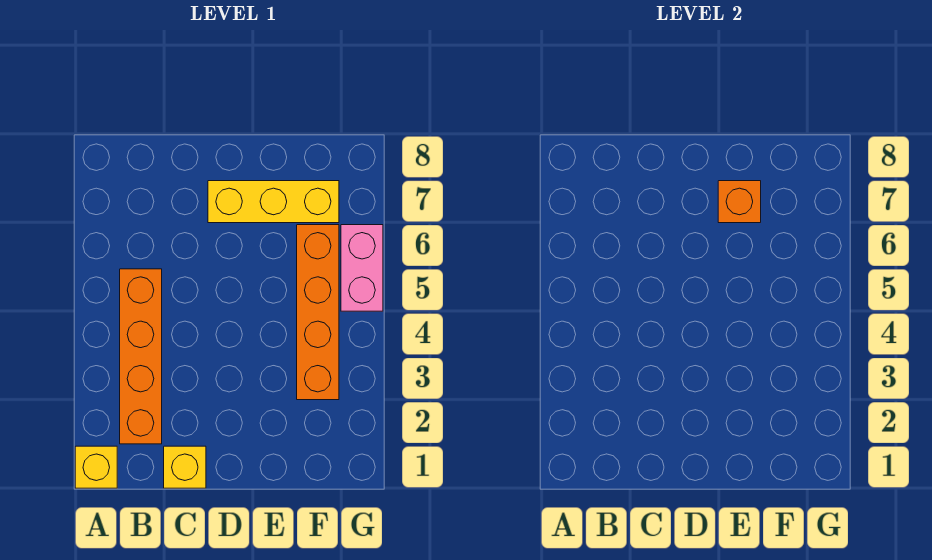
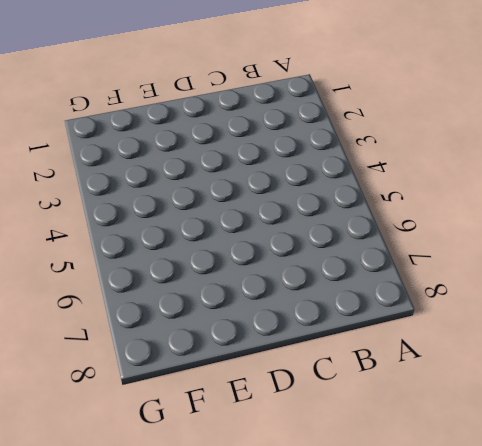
none -> yellow 1x1 brick [75,446,117,488]
none -> orange 1x4 brick [120,269,162,444]

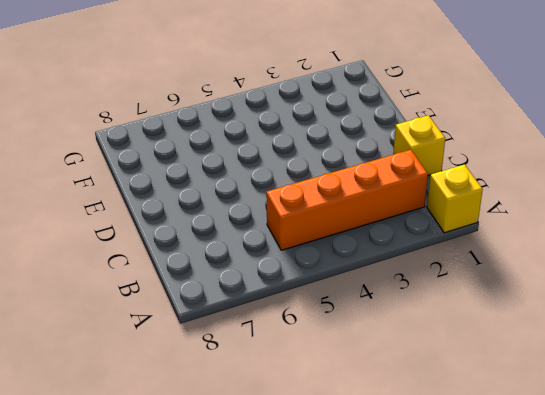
none -> yellow 1x3 brick [208,181,339,223]
none -> orange 1x4 brick [297,225,339,400]

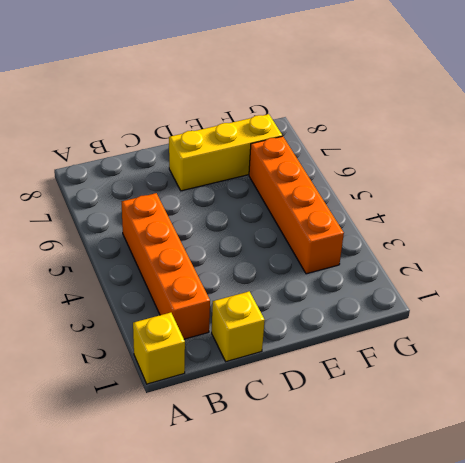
none -> pink 1x2 brick [341,225,383,311]
none -> orange 1x1 brick [718,181,761,223]

